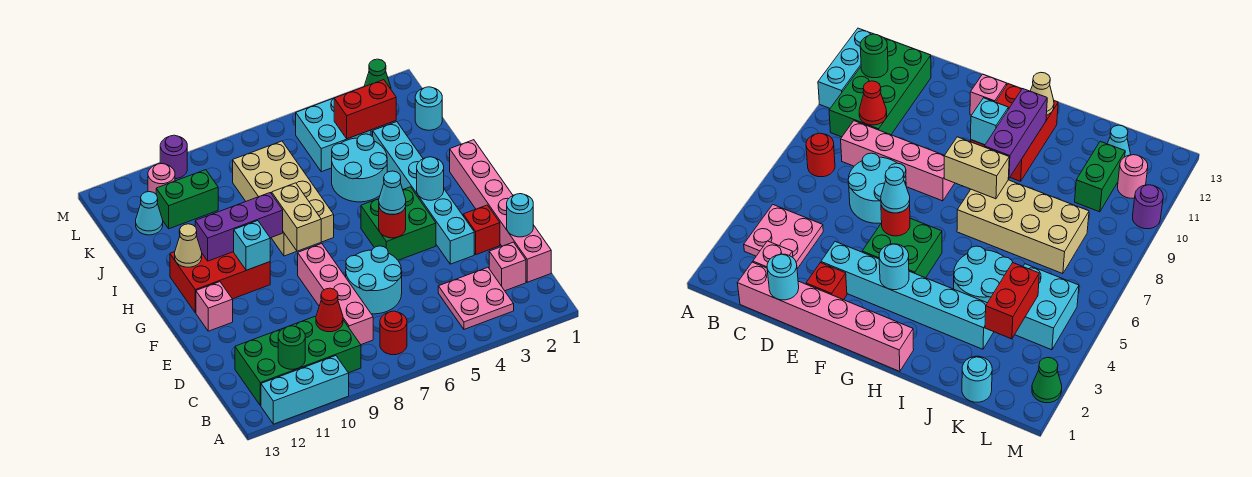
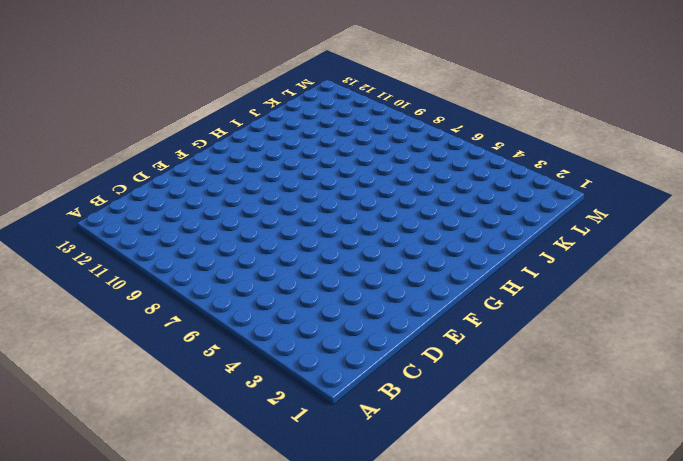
none -> cyan 1x3 brick [261,356,349,424]
none -> pink 2x2 plate [438,267,514,329]
none -> red 1x1 round brick [380,311,407,355]
none -> green 2x4 brick [235,316,361,406]

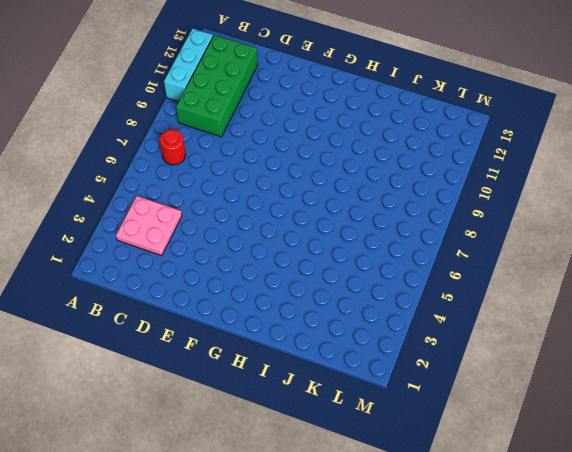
none -> pink 1x6 brick [450,140,551,282]
none -> pink 1x1 brick [489,242,526,291]
none -> pink 1x4 brick [298,244,373,345]
none -> cyan 2x2 round brick [346,246,402,314]

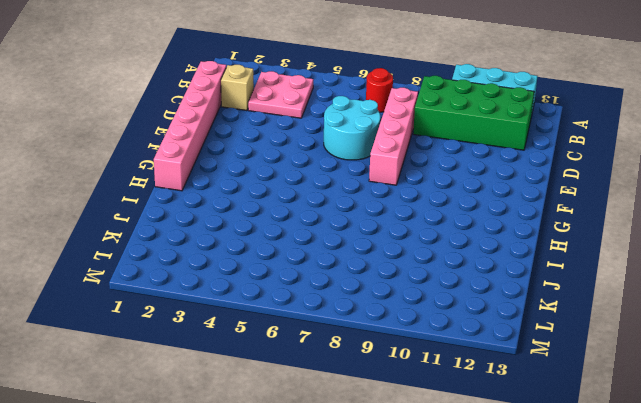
tan 1x1 brick [221,65,254,111] -> pink 1x1 brick [489,242,526,291]
none -> red 1x1 brick [463,205,500,255]
none -> cyan 1x6 brick [373,122,474,264]
none -> green 2x2 brick [361,187,436,260]
none -> pink 1x1 brick [196,282,233,331]

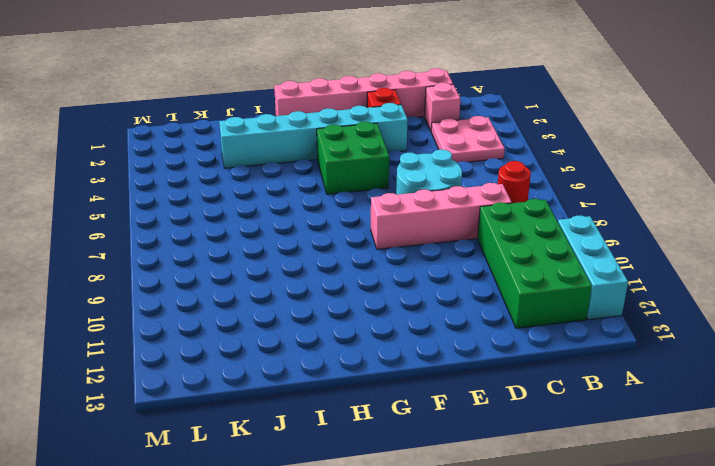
none -> pink 1x1 brick [196,282,233,331]
none -> red 2x3 brick [170,252,270,313]
none -> tan 2x4 brick [233,141,334,256]
none -> cyan 2x2 round brick [332,134,387,202]

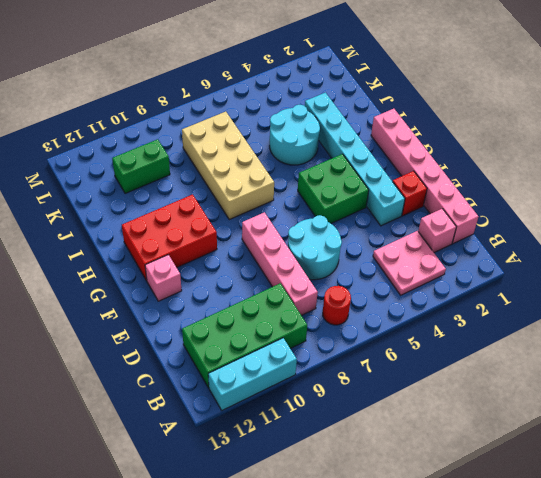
none -> cyan 1x1 round brick [415,87,442,130]
none -> cyan 2x2 brick [296,98,371,172]
none -> cyan 1x1 cone [136,192,163,235]
none -> pink 1x1 round brick [148,164,175,194]

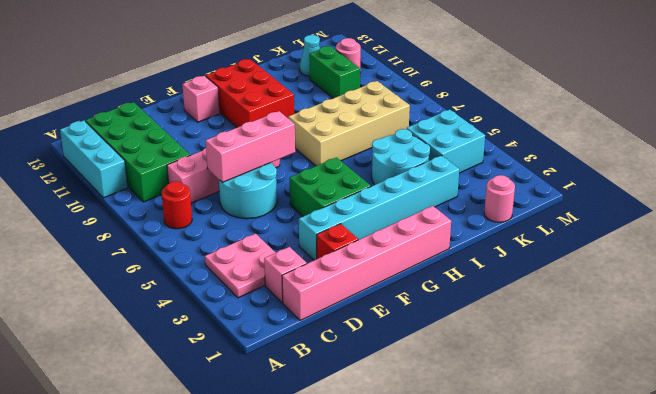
pink 1x3 brick [206,111,295,183] -> none
pink 1x1 round brick [484,175,515,222] -> cyan 1x1 round brick [415,87,442,130]
none -> green 1x1 cone [364,59,391,89]
none -> purple 1x1 round brick [160,135,187,179]
none -> green 1x1 round brick [278,326,305,369]
none -> red 1x1 cone [316,288,343,332]

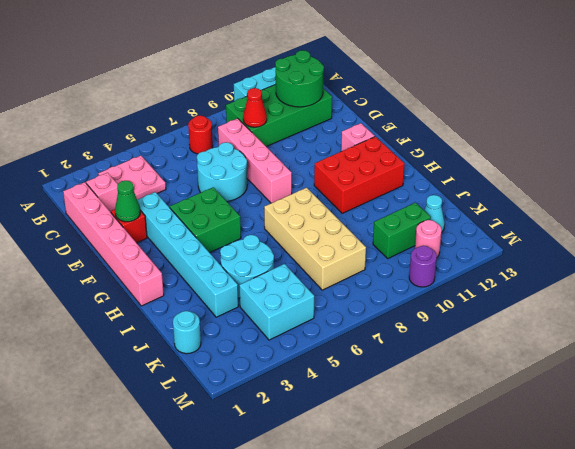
green 2x2 round brick [275,50,324,107] -> green 1x1 round brick [278,326,305,369]
green 1x1 cone [115,181,140,222] -> green 1x1 cone moved to [364,59,391,89]
none -> cyan 1x1 round brick [507,194,533,237]
none -> red 1x1 round brick [379,207,406,238]
none -> cyan 1x1 round brick [417,157,444,200]
none -> tan 1x2 brick [272,183,321,251]

